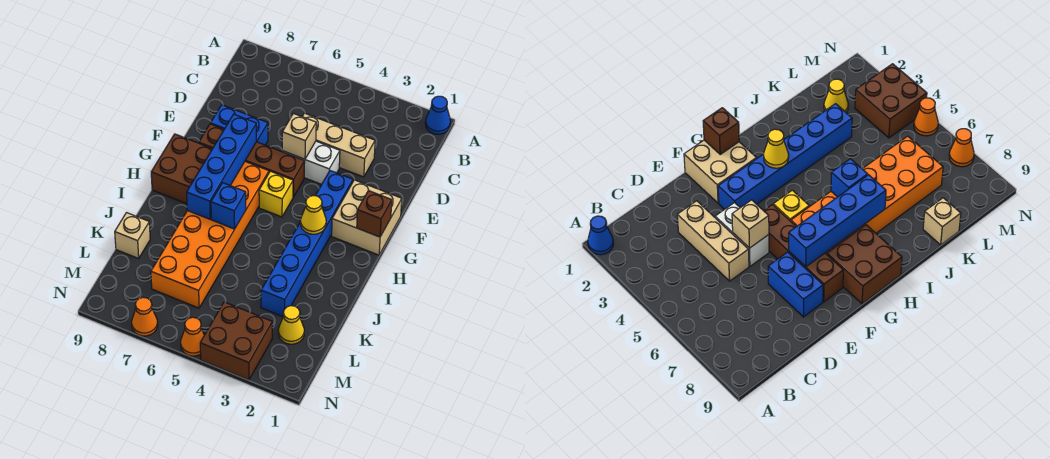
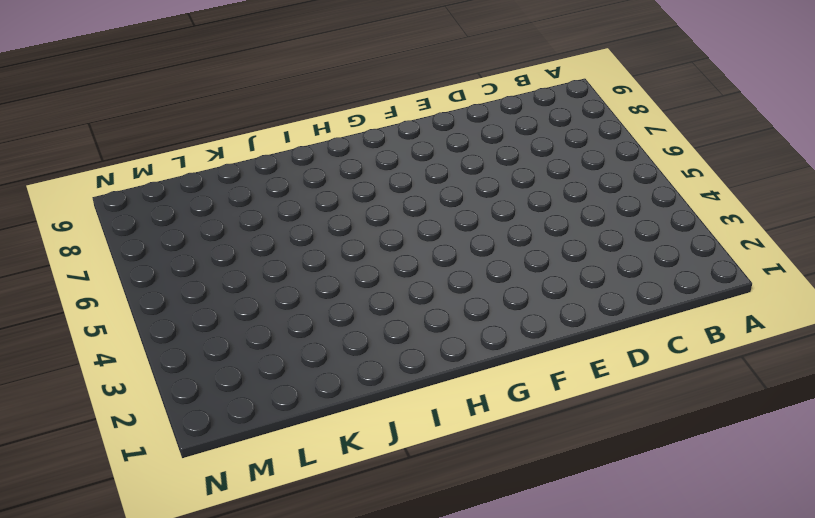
none -> blue 1x1 cone [425,96,450,134]
none -> tan 1x3 brick [302,113,375,177]
none -> white 1x2 brick [282,141,340,184]

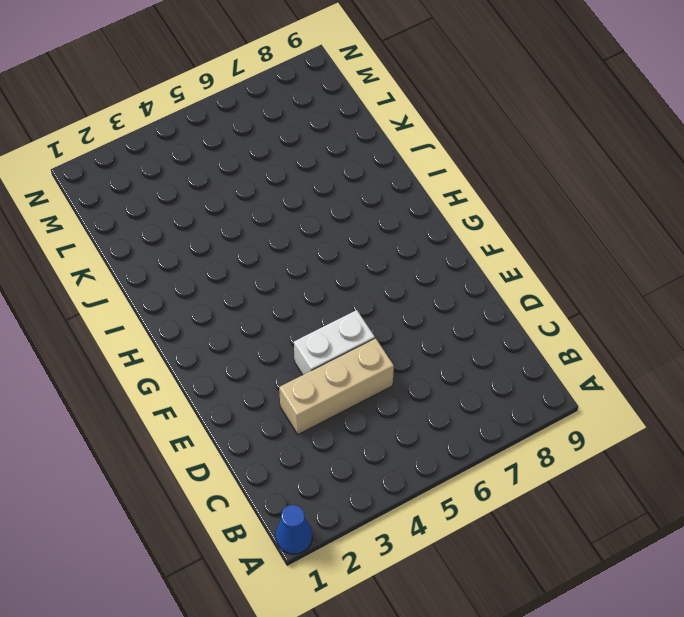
none -> blue 1x2 brick [211,105,268,145]
none -> tan 2x2 brick [332,180,402,255]
none -> blue 1x6 brick [261,171,353,316]

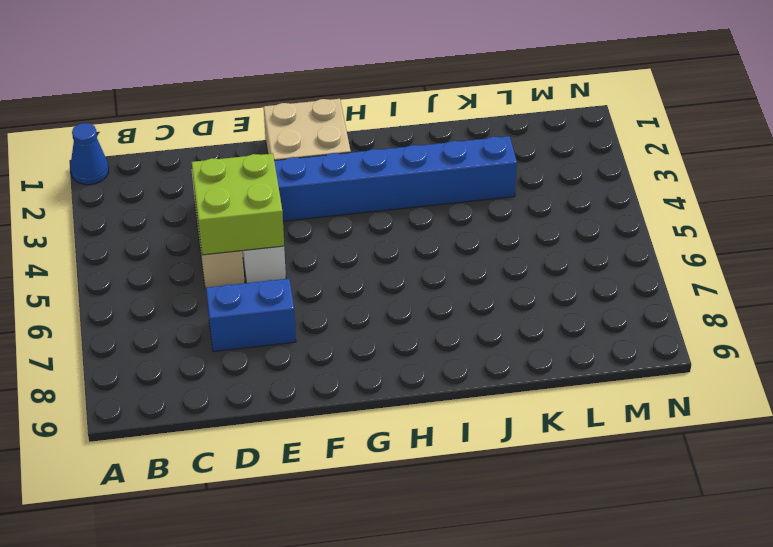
lime 2x2 brick [192,153,284,255] -> tan 1x1 brick [282,113,316,159]
blue 1x2 brick [206,279,296,352] -> blue 1x2 brick turned to [211,105,268,145]
none -> brown 1x4 brick [199,124,305,197]
none -> yellow 1x1 brick [259,171,293,217]
none -> orange 2x6 brick [151,162,269,308]

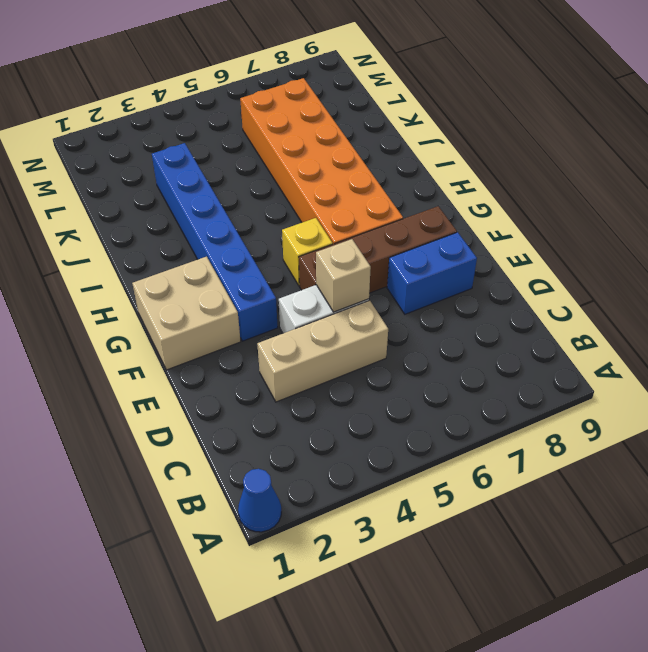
none -> brown 2x2 brick [151,134,212,204]
none -> tan 1x1 brick [115,213,150,258]
none -> yellow 1x1 cone [278,306,304,344]

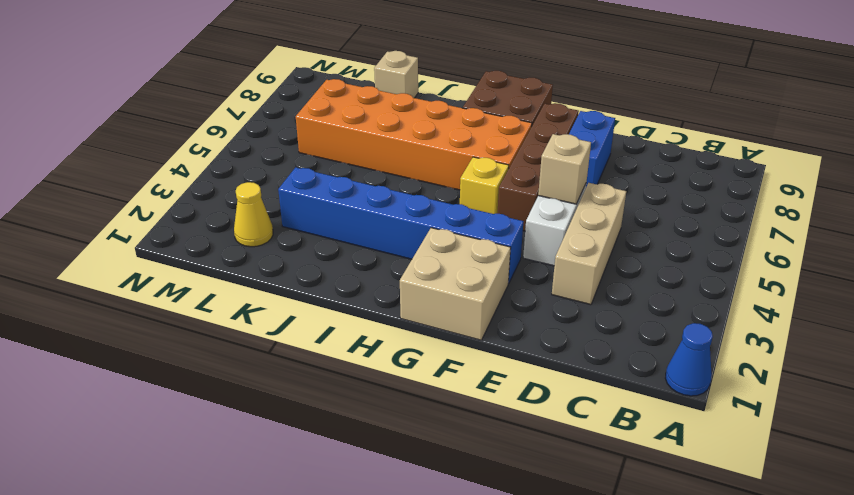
none -> brown 2x2 brick [200,302,272,380]
none -> orange 1x1 cone [181,317,204,356]
none -> orange 1x1 cone [132,297,158,336]

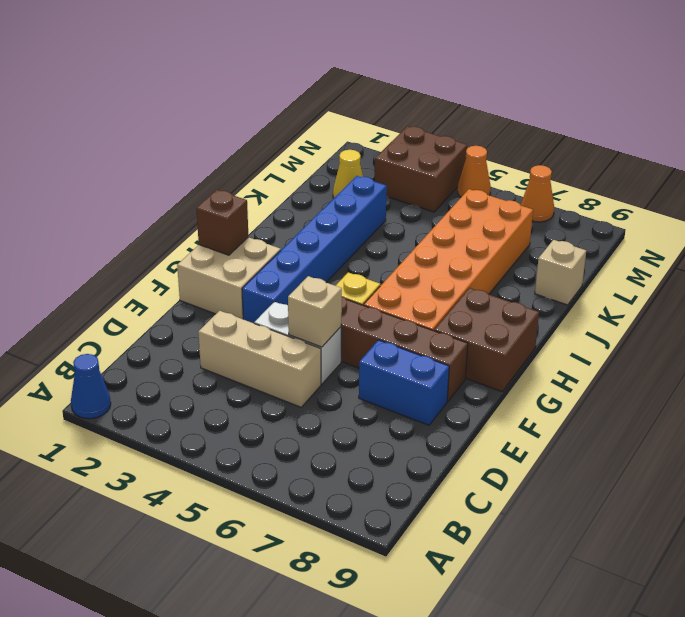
none -> blue 1x4 brick [187,114,256,219]
none -> yellow 1x1 cone [301,196,326,234]
none -> blue 1x1 brick [211,183,246,229]

